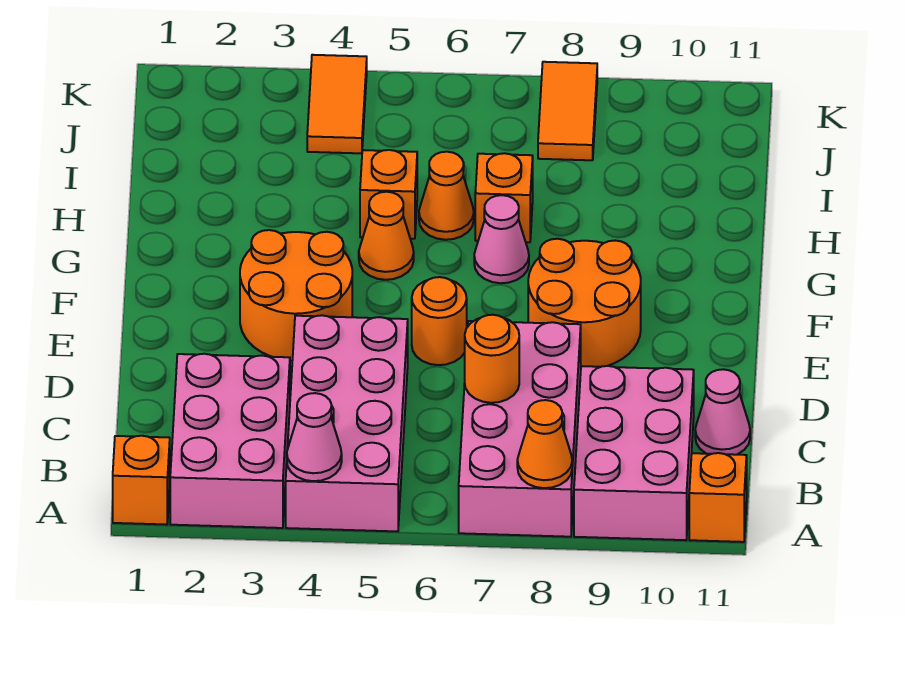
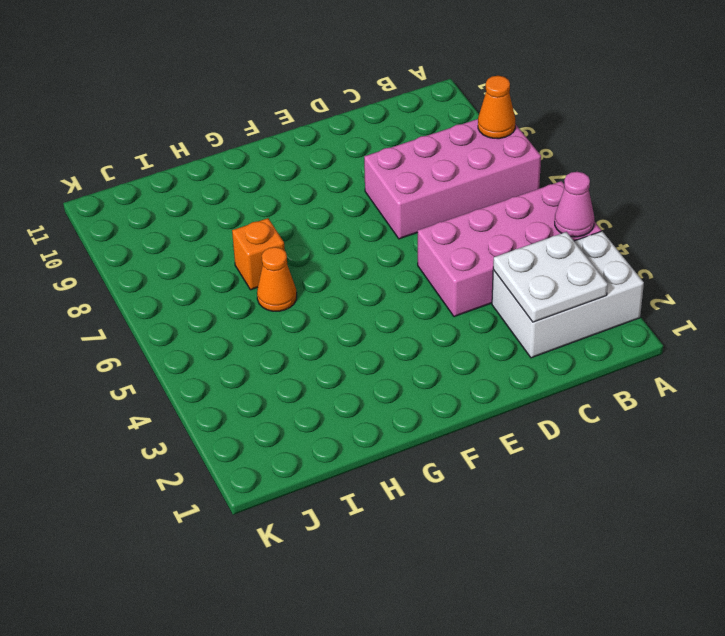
white 2x3 brick [492,231,644,358] -> pink 2x3 brick [170,354,290,528]
white 2x2 plate [493,232,608,322] -> none
none -> orange 1x1 brick [113,436,170,525]
none -> pink 2x3 brick [574,366,694,540]
none -> orange 1x1 brick [689,453,747,542]

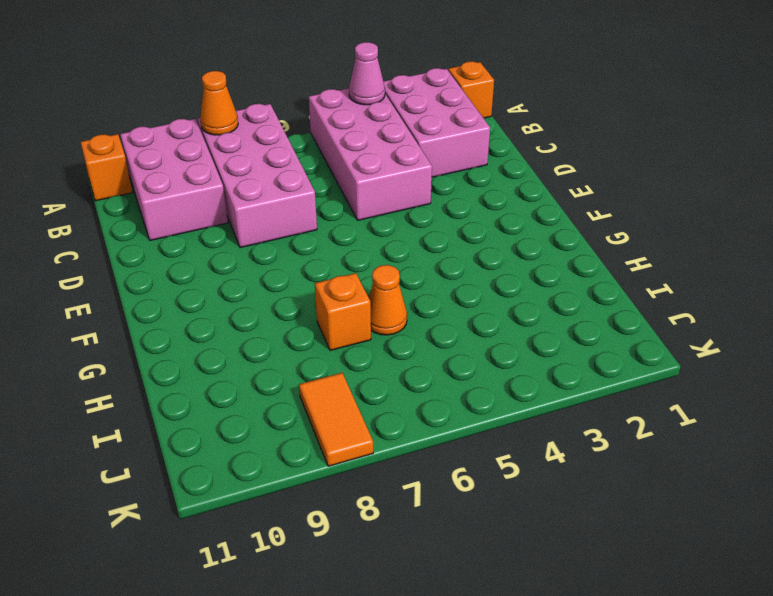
none -> pink 1x1 cone [695,369,750,455]
none -> orange 2x2 round brick [240,230,352,361]
none -> orange 1x1 round brick [412,277,467,365]

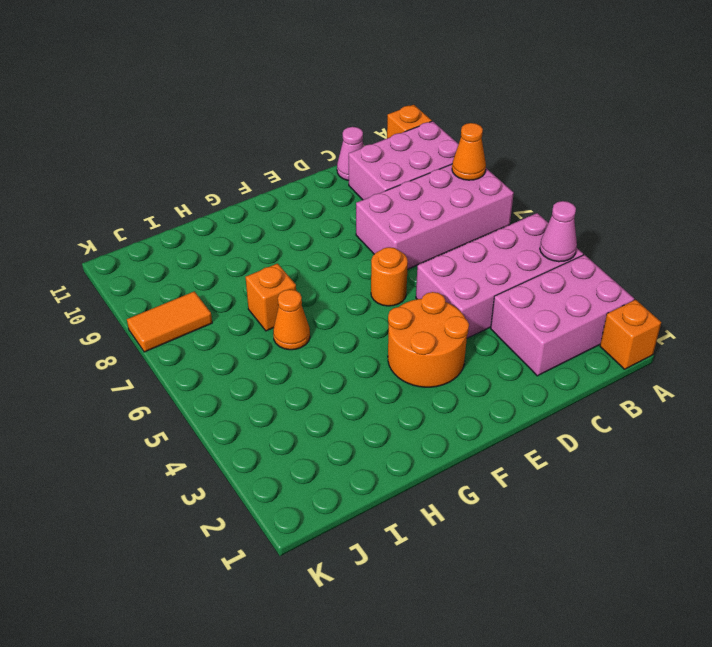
none -> orange 2x2 round brick [528,239,641,367]
none -> orange 1x1 cone [359,192,414,280]
none -> pink 1x1 cone [474,195,529,283]

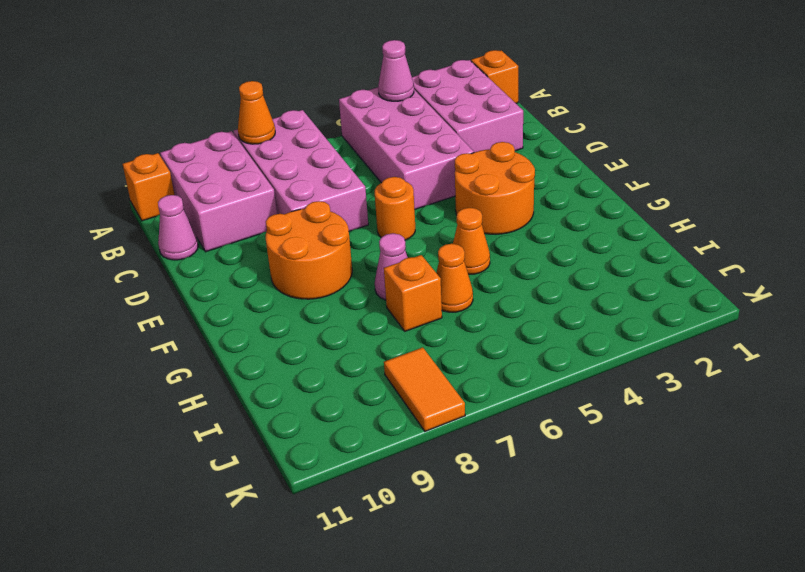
none -> orange 1x1 brick [360,150,417,239]
none -> orange 1x2 tile [307,55,367,153]
none -> orange 1x1 round brick [465,315,519,403]

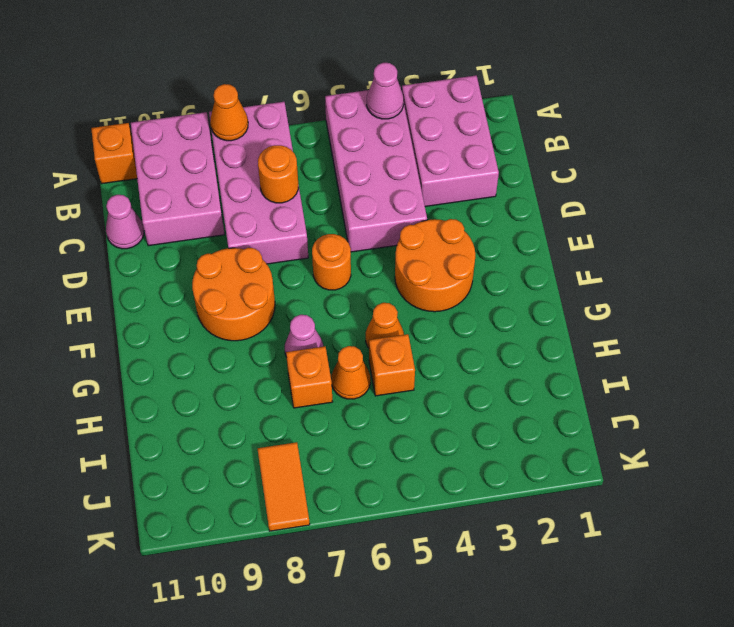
none -> orange 1x1 brick [113,436,170,525]
none -> orange 1x2 tile [307,55,367,153]

